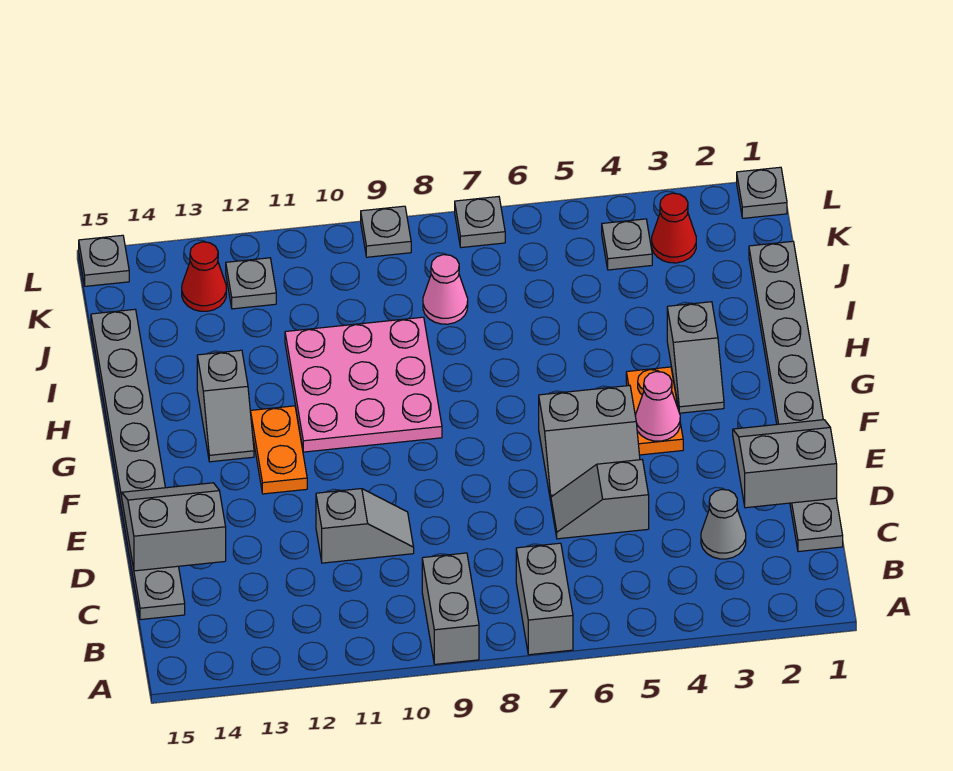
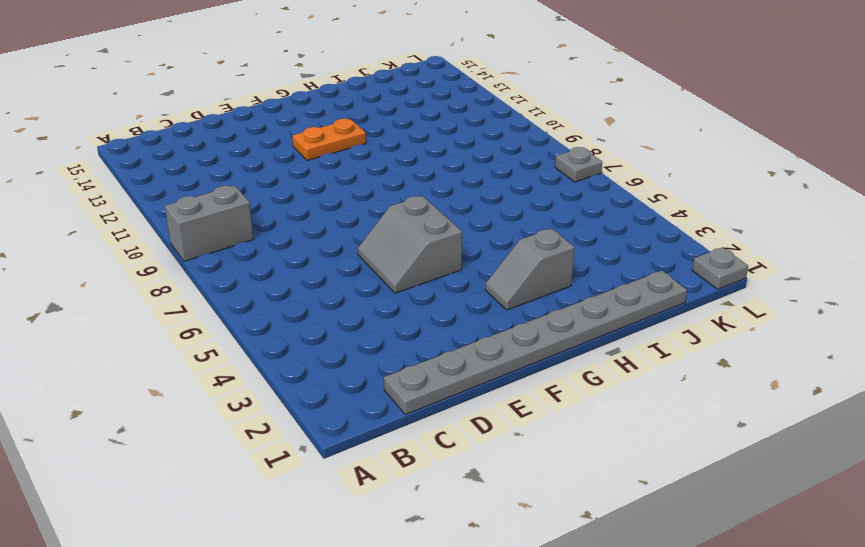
none -> grey 1x2 brick [516,543,573,655]
none -> grey 1x1 cone [701,489,746,559]
none -> grey 1x8 plate [91,309,185,620]

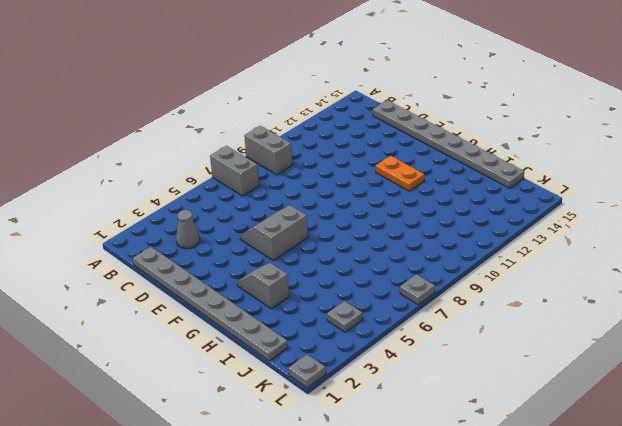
none -> grey 1x2 slope [551,460,649,539]
none -> grey 1x2 slope [316,489,414,563]
none -> orange 1x2 plate [626,367,683,455]

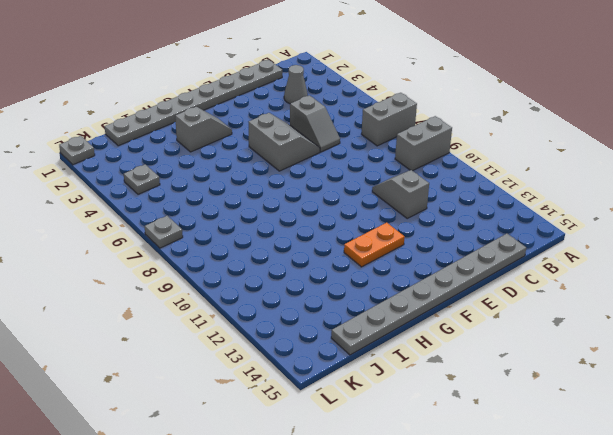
none -> orange 1x2 plate [626,367,683,455]
none -> pink 3x3 plate [285,317,442,452]
none -> grey 1x2 slope [197,350,254,462]

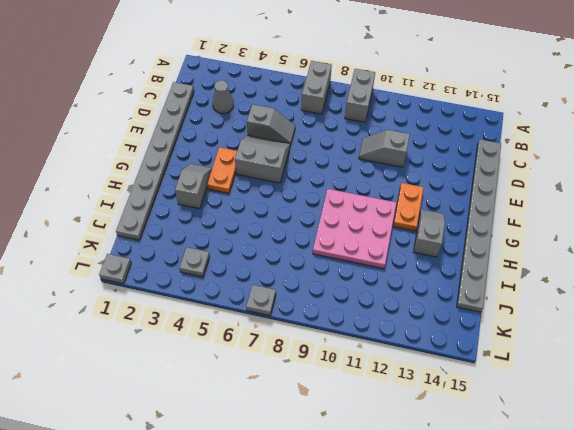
none -> pink 1x1 cone [423,255,468,324]
none -> red 1x1 cone [652,193,696,263]
none -> grey 1x1 plate [226,258,276,309]

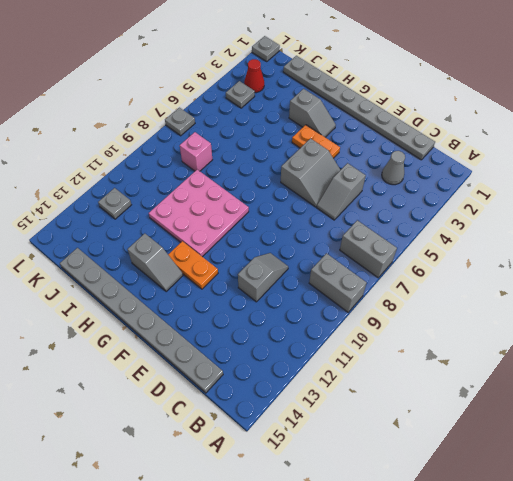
pink 1x1 brick [180,132,212,171] -> pink 1x1 cone [423,255,468,324]
none -> red 1x1 cone [182,242,226,311]
none -> grey 1x1 plate [361,206,411,257]
none -> grey 1x1 plate [79,235,129,286]

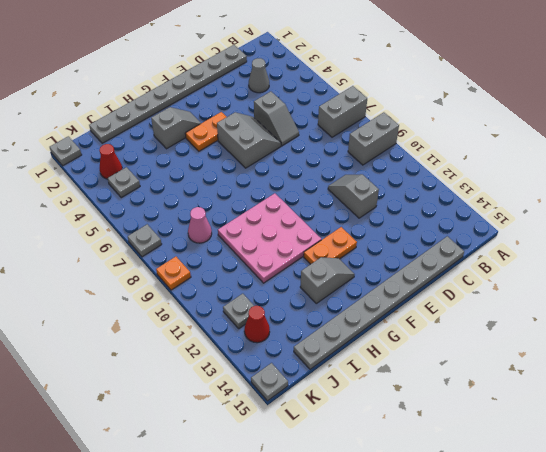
orange 1x1 plate [156,257,191,290] -> grey 1x1 plate [361,206,411,257]
none -> grey 2x2 slope [733,420,837,508]
none -> grey 2x2 slope [122,483,226,571]
none -> pink 1x1 cone [636,372,680,441]

